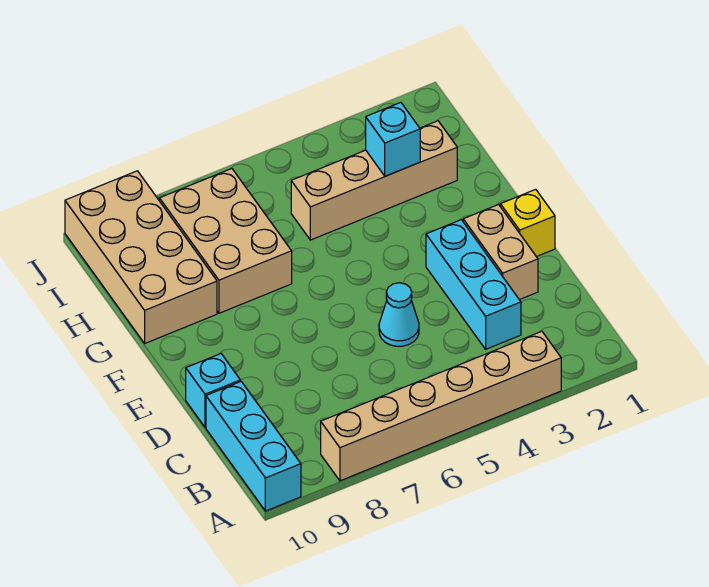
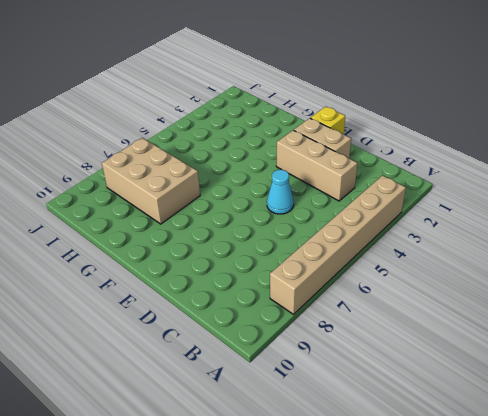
tan 1x3 brick [276,130,358,201] -> cyan 1x3 brick [426,220,521,349]
none -> cyan 1x3 brick [206,381,301,511]
none -> cyan 1x1 brick [186,354,240,427]

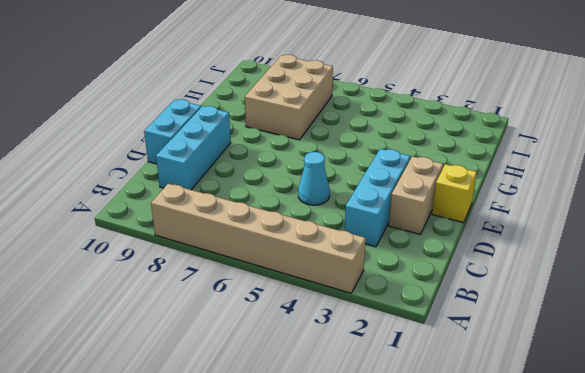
cyan 1x3 brick [156,106,231,190] -> cyan 1x3 brick moved to [206,381,301,511]
cyan 1x2 brick [144,99,201,164] -> cyan 1x1 brick [186,354,240,427]
none -> tan 2x4 brick [65,171,217,343]
none -> tan 1x4 brick [291,121,457,240]

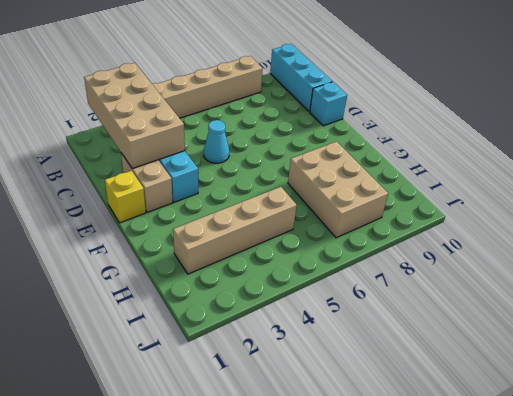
tan 2x4 brick [84,63,185,169] -> tan 2x4 brick moved to [65,171,217,343]
none -> cyan 1x1 brick [366,102,420,176]

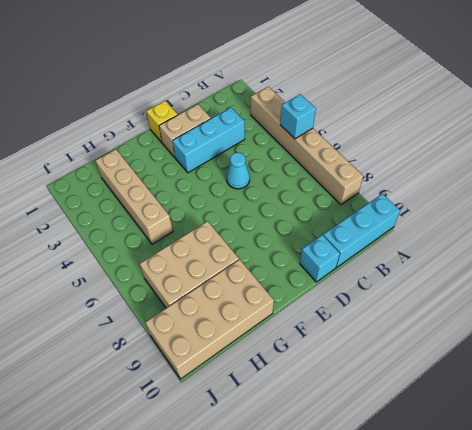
cyan 1x1 brick [280,94,316,139] -> cyan 1x1 brick moved to [366,102,420,176]

